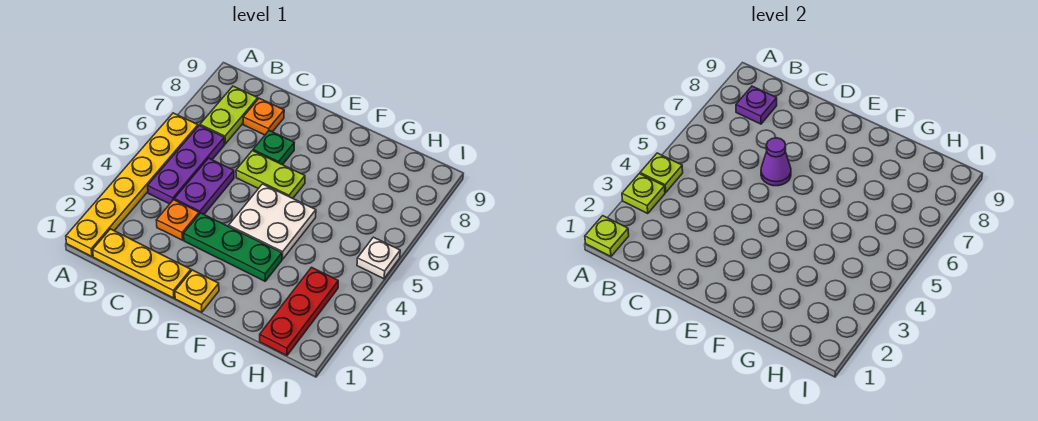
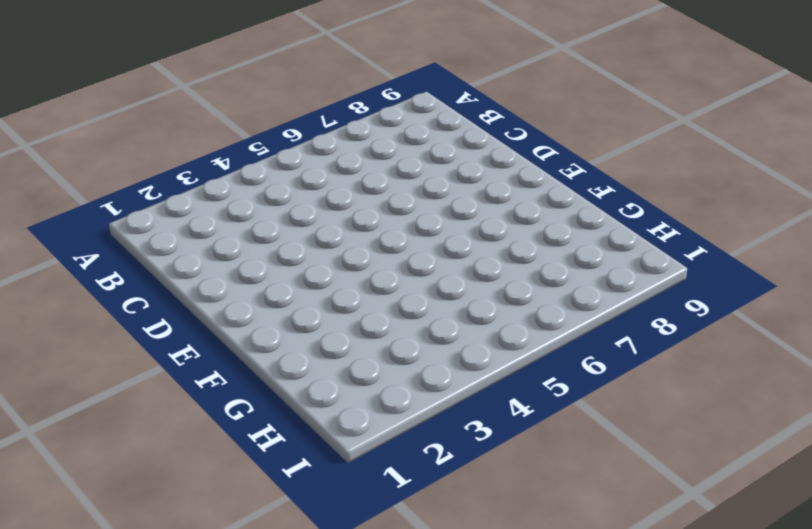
none -> yellow 1x6 plate [66,113,198,256]
none -> yellow 1x3 plate [93,229,191,298]
none -> purple 1x3 plate [148,125,224,204]

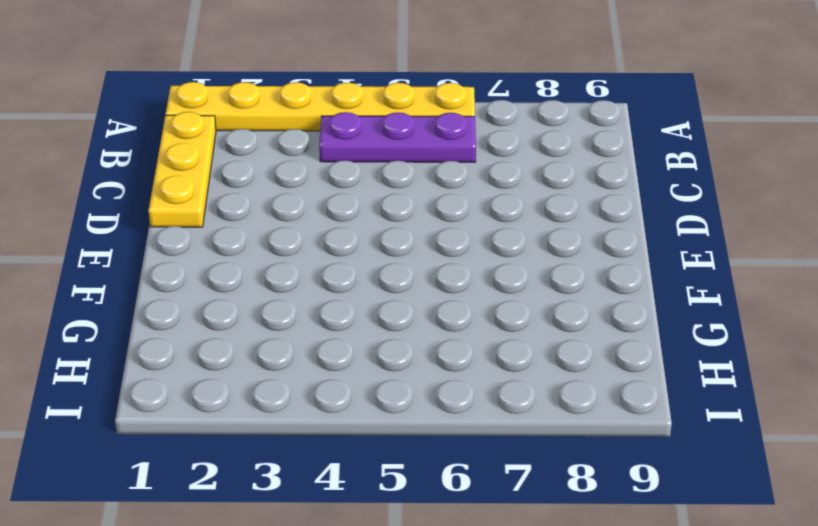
none -> lime 1x2 plate [200,86,258,144]
none -> orange 1x1 plate [156,200,199,240]
none -> purple 1x2 plate [174,158,234,214]

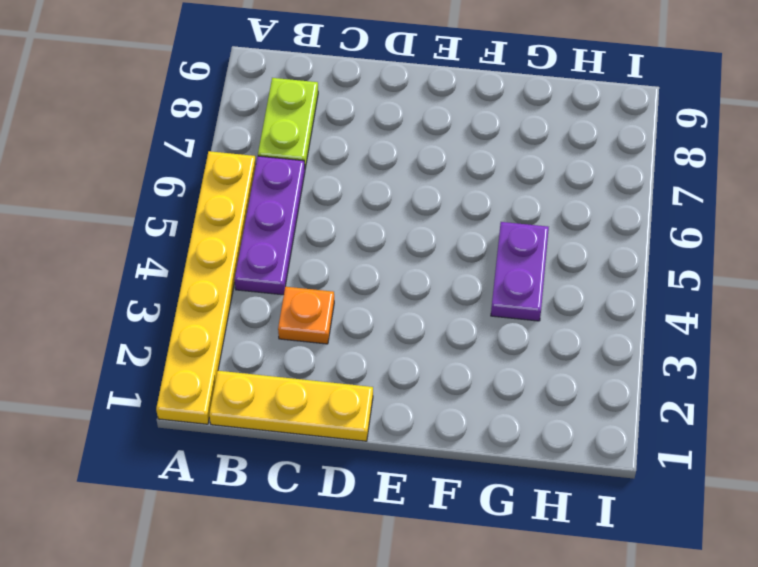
purple 1x2 plate [491,222,549,321] -> purple 1x2 plate moved to [174,158,234,214]
none -> orange 1x1 plate [243,98,284,135]
none -> green 1x3 plate [184,213,282,281]
none -> lime 1x2 plate [236,151,305,198]

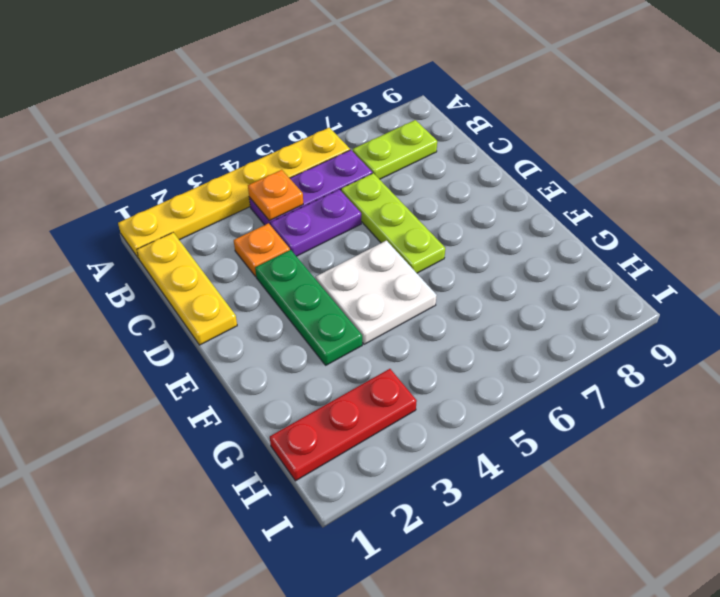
orange 1x1 plate [248,170,303,221] -> orange 1x1 plate moved to [243,98,284,135]
lime 1x3 plate [341,173,445,273] -> lime 1x2 plate [236,151,305,198]
none -> green 1x1 plate [253,131,294,165]
none -> yellow 1x1 plate [175,270,219,312]
none -> white 1x1 plate [357,237,400,279]

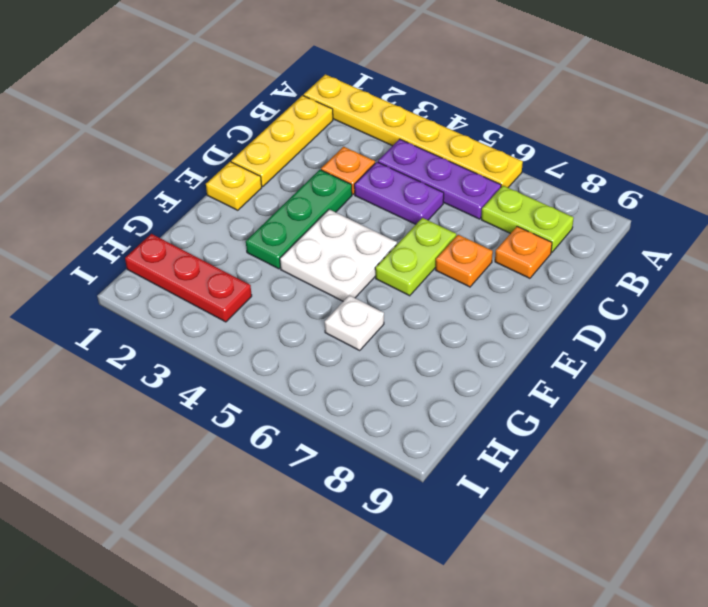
orange 1x1 plate [436,235,493,287] -> green 1x1 plate [253,131,294,165]
white 1x1 plate [325,295,384,350] -> white 1x1 plate moved to [357,237,400,279]
none -> lime 1x1 plate [585,216,629,256]
none -> lime 1x1 plate [622,174,665,214]
none -> lime 1x1 plate [640,153,683,192]

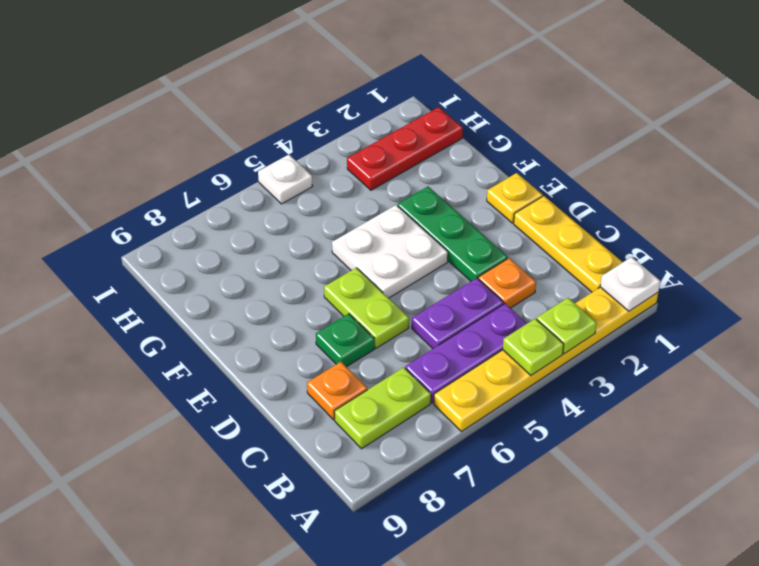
white 1x1 plate [600,257,660,311] -> lime 1x1 plate [585,216,629,256]
none -> purple 1x1 plate [736,86,777,124]
none -> purple 1x1 cone [761,138,791,186]

